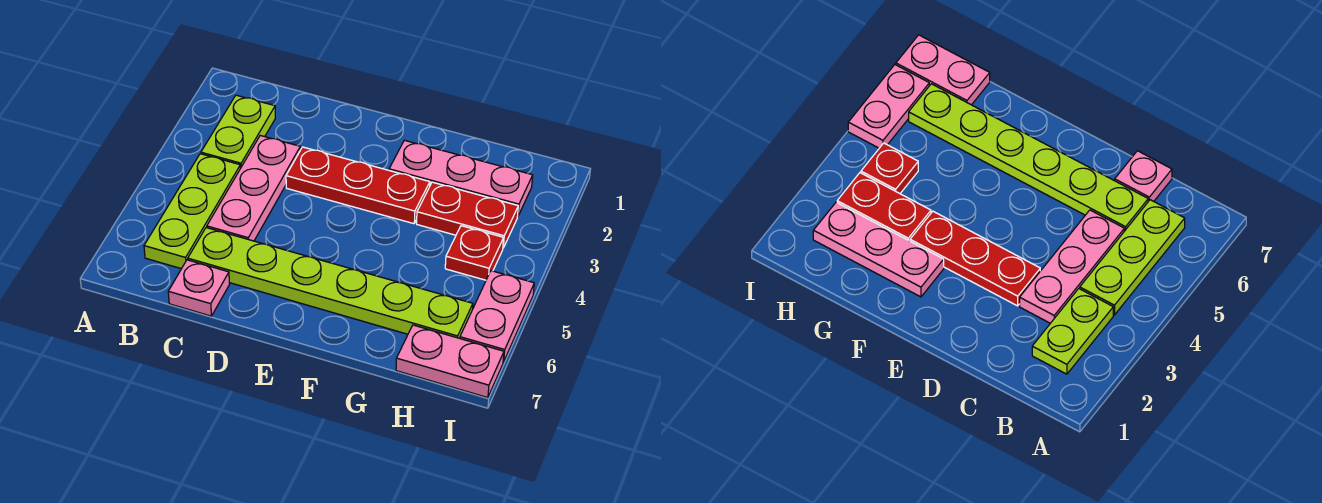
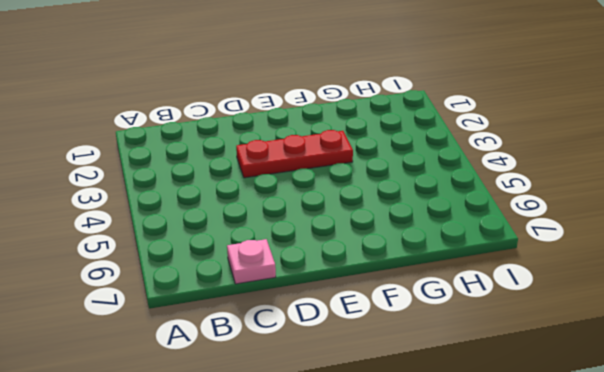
none -> lime 1x2 plate [201,95,275,168]
none -> lime 1x3 plate [144,154,241,269]

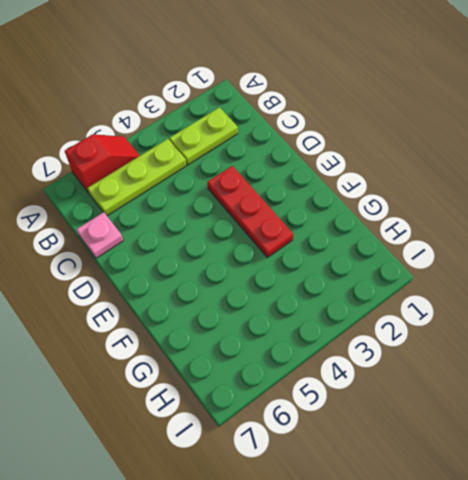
red 1x2 slope [65,134,140,193] -> none
none -> pink 1x3 plate [207,136,300,241]
none -> lime 1x6 plate [188,228,473,338]

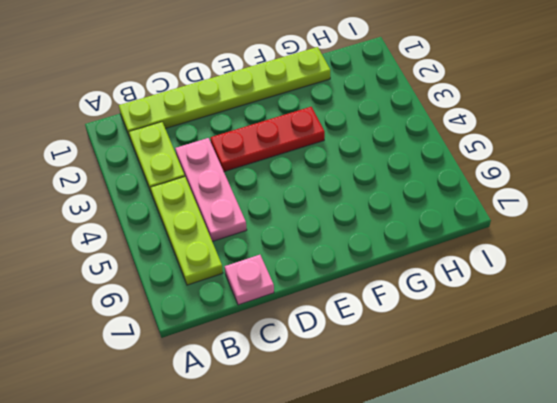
lime 1x6 plate [119,47,331,137] -> lime 1x6 plate moved to [188,228,473,338]
none -> pink 1x3 plate [389,140,533,216]
none -> red 1x2 plate [417,182,518,248]

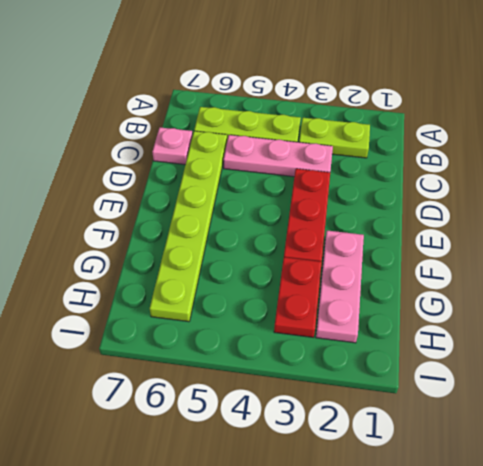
none -> red 1x1 plate [445,226,504,280]
none -> pink 1x2 plate [396,325,504,398]

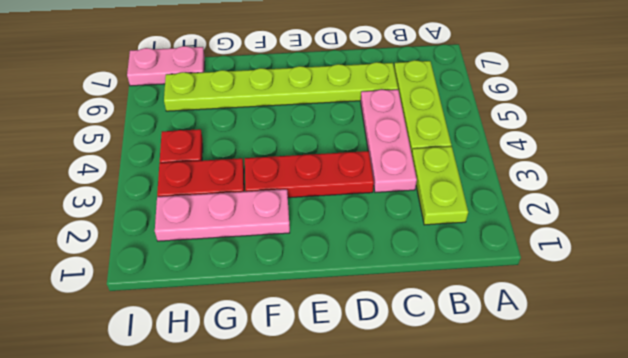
none -> pink 1x1 plate [168,260,230,316]
none -> pink 1x2 plate [460,271,534,362]

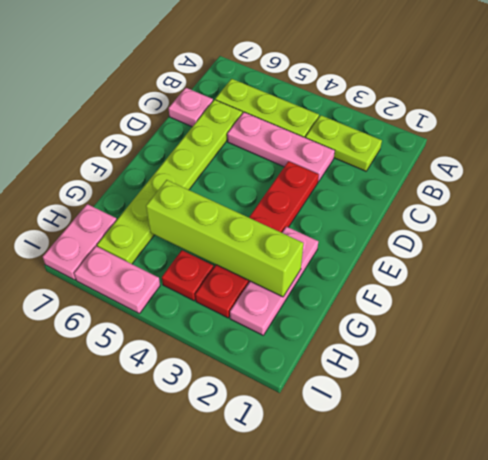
lime 1x4 brick [146,180,303,297] -> none

